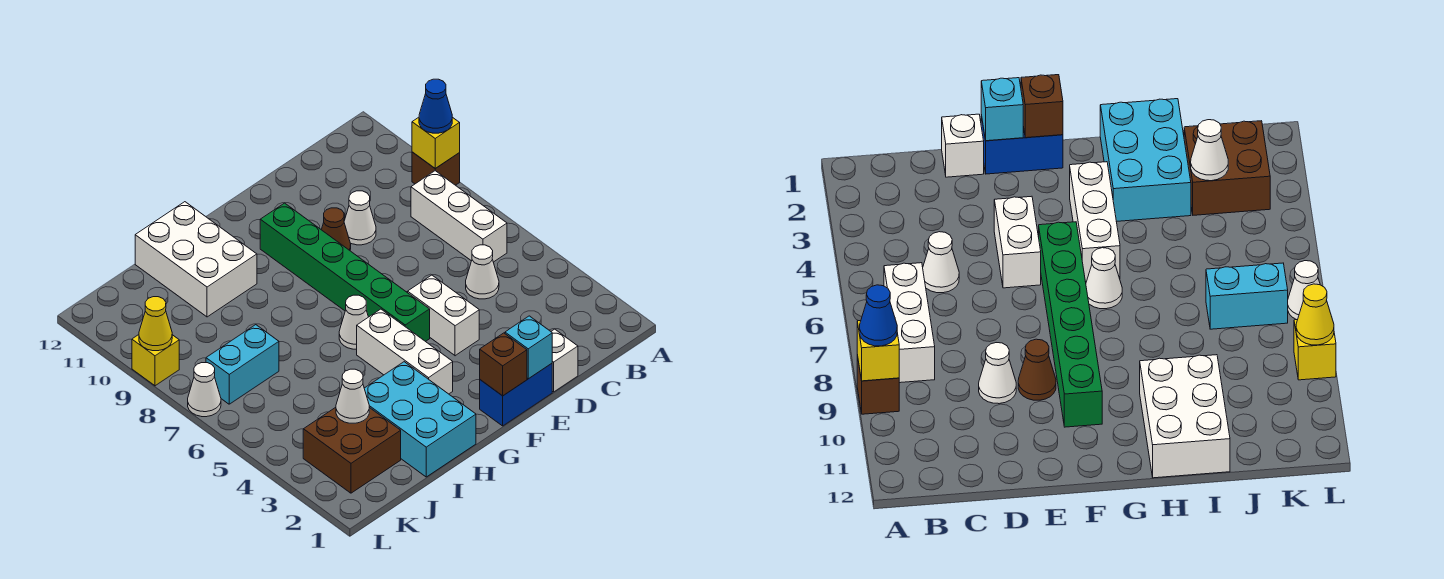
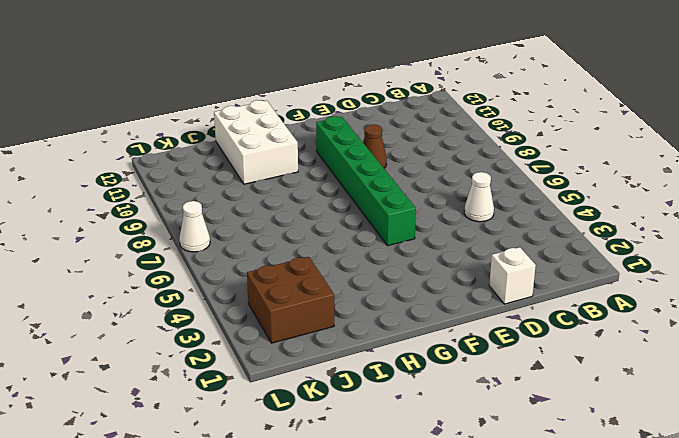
none -> brown 1x1 brick [412,152,460,185]
none -> white 1x3 brick [411,171,507,262]
none -> white 1x1 cone [344,191,376,245]

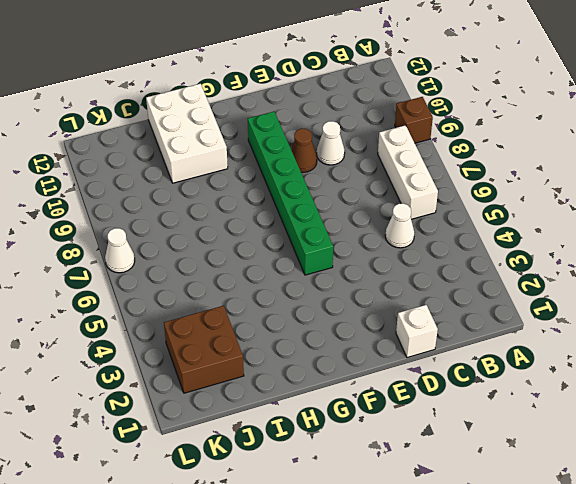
none -> blue 1x2 brick [480,364,552,426]
none -> white 1x2 brick [408,275,479,356]
none -> white 1x3 brick [357,309,453,394]

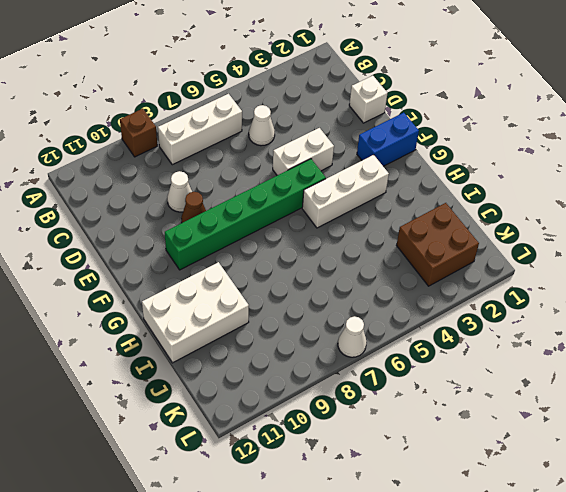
blue 1x2 brick [357,113,419,166] -> blue 1x2 brick turned to [480,364,552,426]
none -> white 1x1 cone [339,295,368,349]
none -> cyan 2x3 brick [364,362,476,477]
none -> cyan 1x2 brick [206,325,279,404]

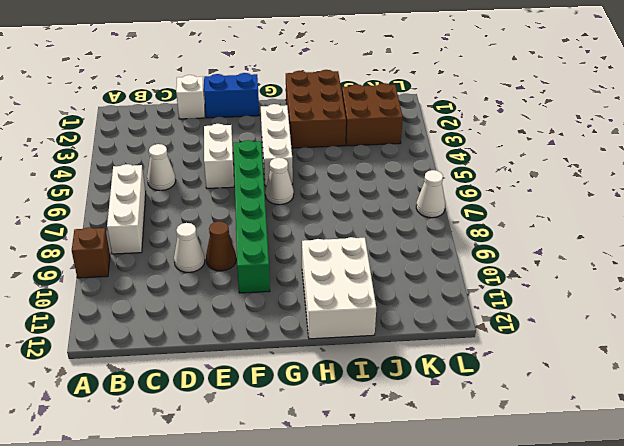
brown 2x3 brick [286,70,346,148] -> cyan 2x3 brick [364,362,476,477]
none -> cyan 1x2 brick [206,325,279,404]
none -> yellow 1x1 brick [132,335,179,386]
none -> yellow 1x1 brick [412,117,460,168]

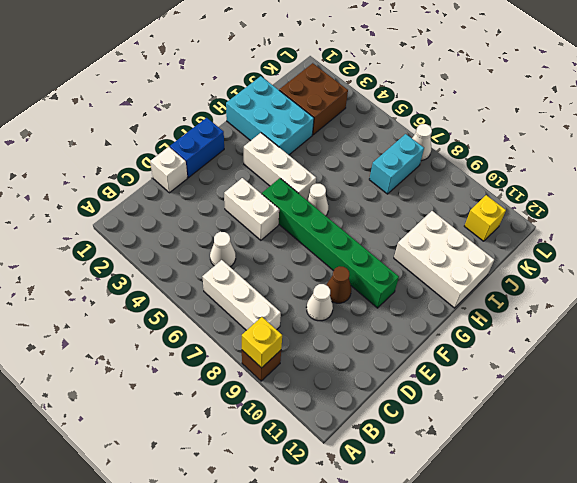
yellow 1x1 brick [464,195,506,241] -> yellow 1x1 brick moved to [132,335,179,386]
none -> cyan 1x1 brick [505,316,552,379]
none -> brown 1x1 brick [480,333,527,396]
none -> white 1x1 cone [336,369,369,423]

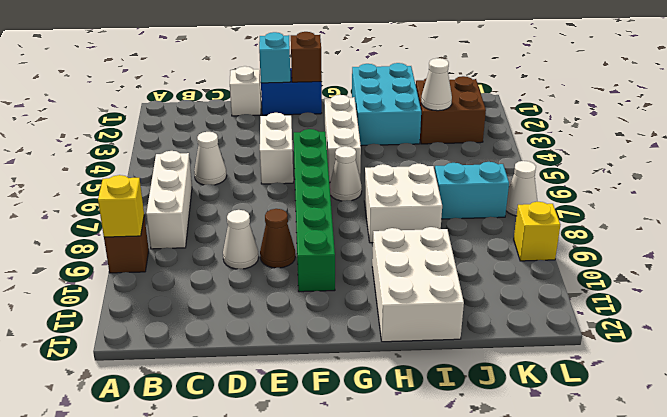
white 2x2 brick [364,164,442,243] -> none
none -> yellow 1x1 cone [139,297,172,351]
none -> blue 1x1 cone [419,79,452,133]

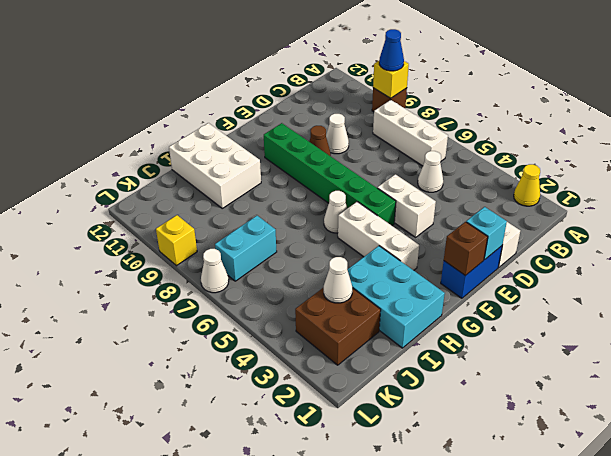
yellow 1x1 cone [514,164,540,206] -> yellow 1x1 cone moved to [139,297,172,351]

